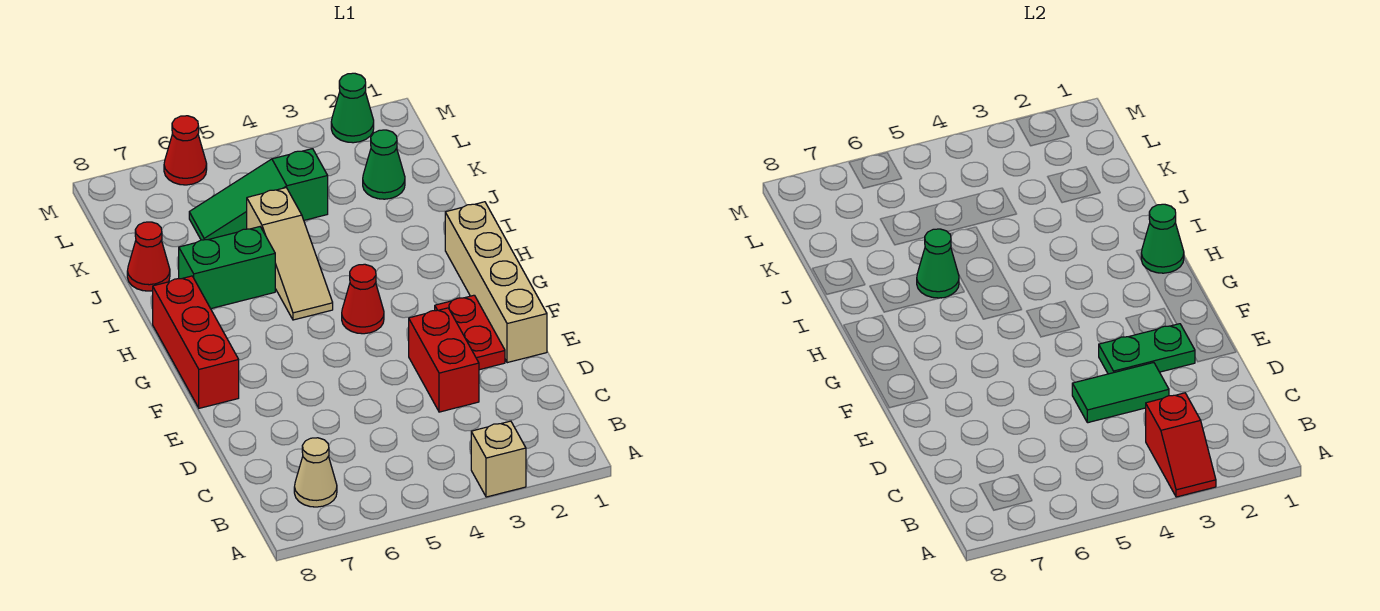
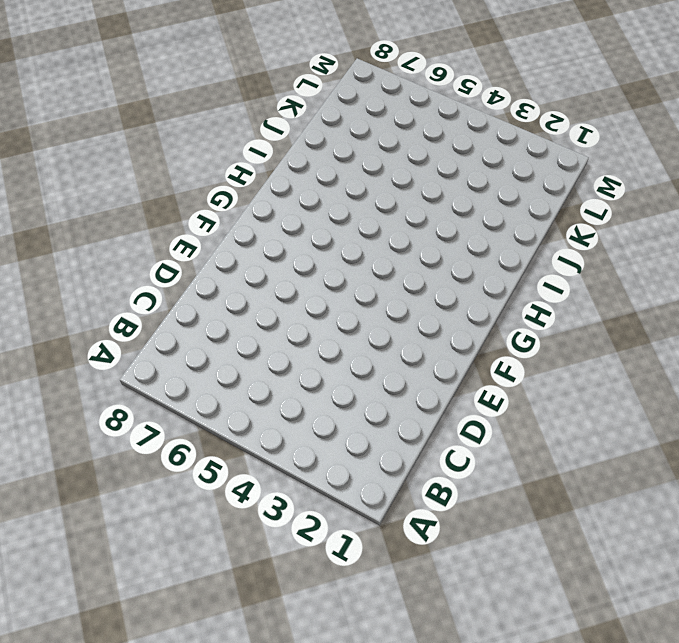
none -> tan 1x1 brick [471,421,526,497]
none -> tan 1x1 cone [294,438,337,507]
none -> red 1x2 brick [409,308,479,412]

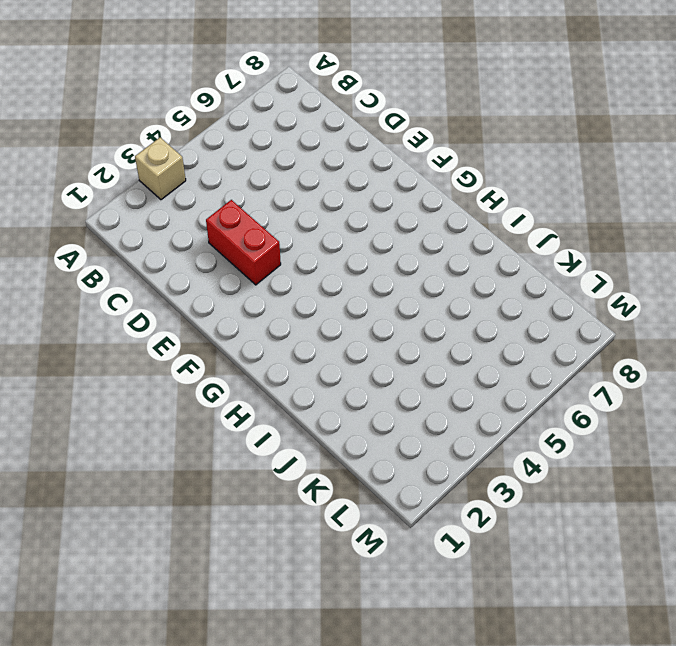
none -> tan 1x1 cone [294,438,337,507]
none -> tan 1x4 brick [445,202,547,363]
none -> red 1x2 plate [435,295,505,370]

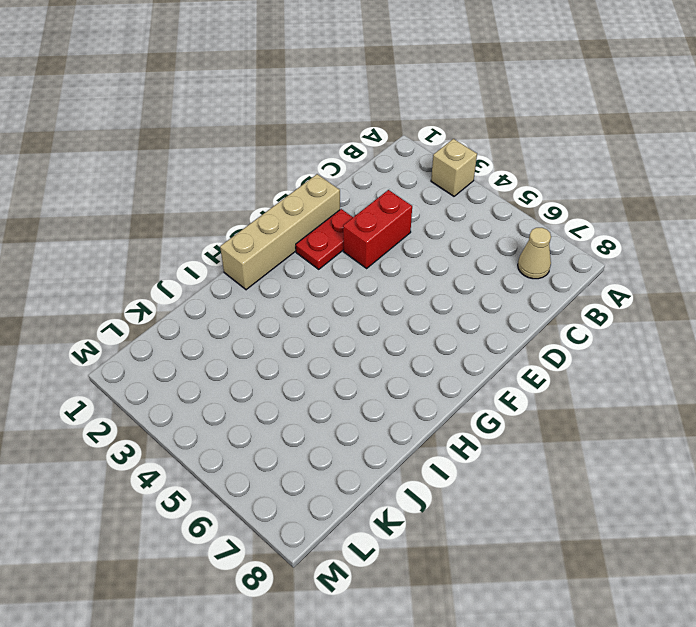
none -> red 1x3 brick [153,276,239,408]
none -> red 1x1 cone [342,264,384,334]
none -> tan 1x3 slope [247,188,333,320]

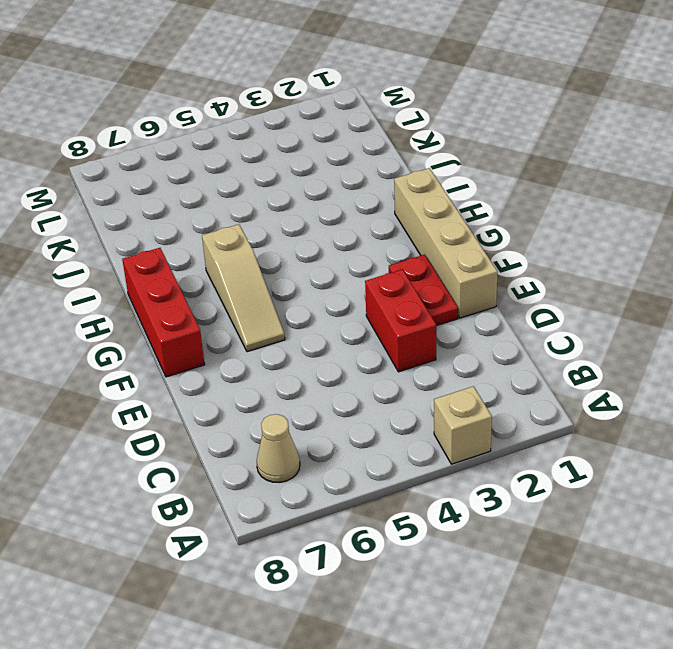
tan 1x3 slope [202,224,285,352] -> tan 1x3 slope moved to [247,188,333,320]
none -> red 1x1 cone [342,264,384,334]
none -> green 1x2 brick [179,227,275,309]
none -> red 1x1 cone [127,222,170,291]

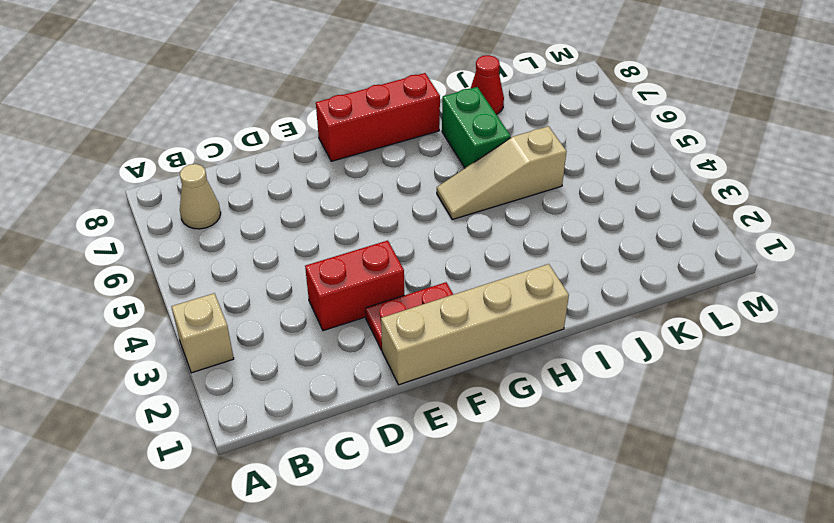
none -> red 1x1 cone [342,264,384,334]
none -> green 1x1 cone [363,130,405,199]
none -> green 1x3 slope [189,149,328,240]

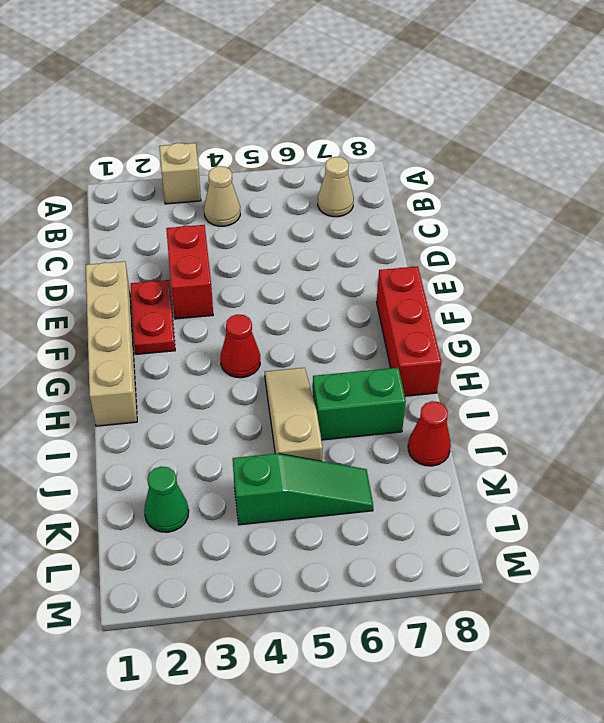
tan 1x1 cone [204,166,240,226] -> none
none -> green 1x1 cone [331,73,374,143]
none -> red 1x1 cone [164,116,207,185]
none -> red 1x2 slope [1146,393,1216,497]

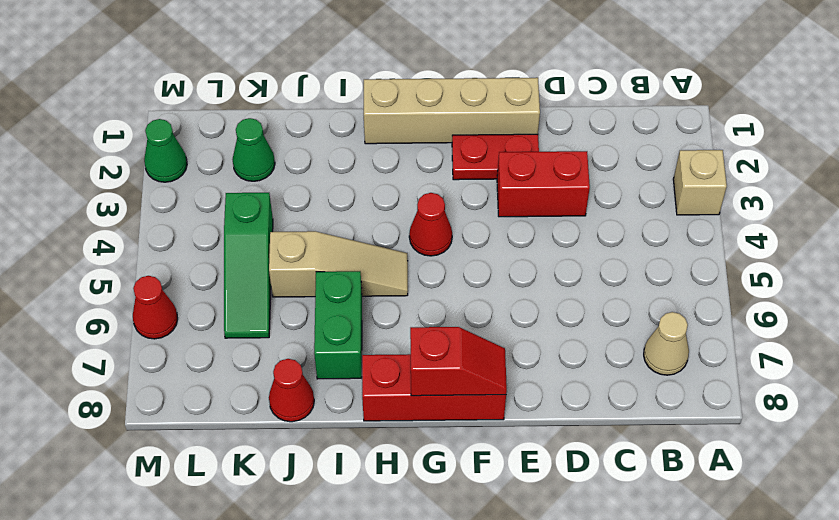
red 1x2 slope [410,327,507,396] -> red 1x2 slope moved to [1146,393,1216,497]
none -> green 1x2 tile [1072,363,1169,423]
none -> green 1x2 plate [1099,324,1195,374]
none -> green 1x1 cone [1141,204,1184,273]

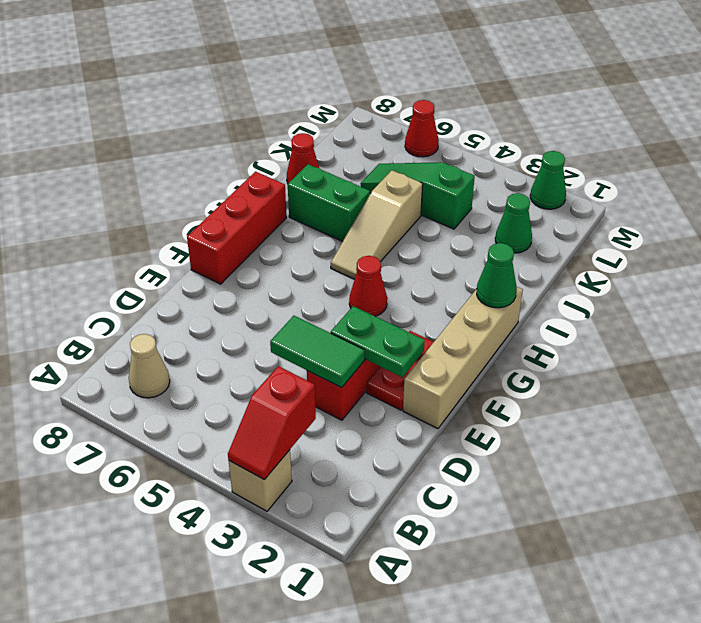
none -> green 1x1 cone [917,229,959,298]

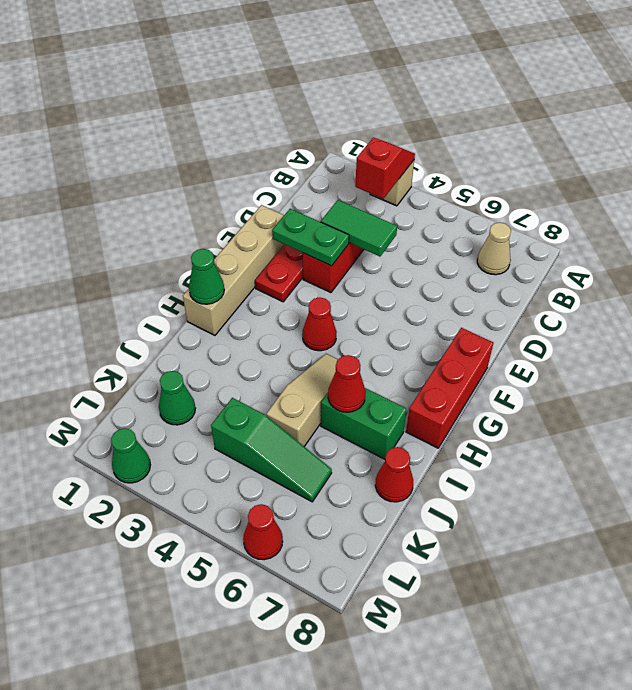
red 1x1 cone [328,355,366,412] -> green 1x1 cone [917,229,959,298]

